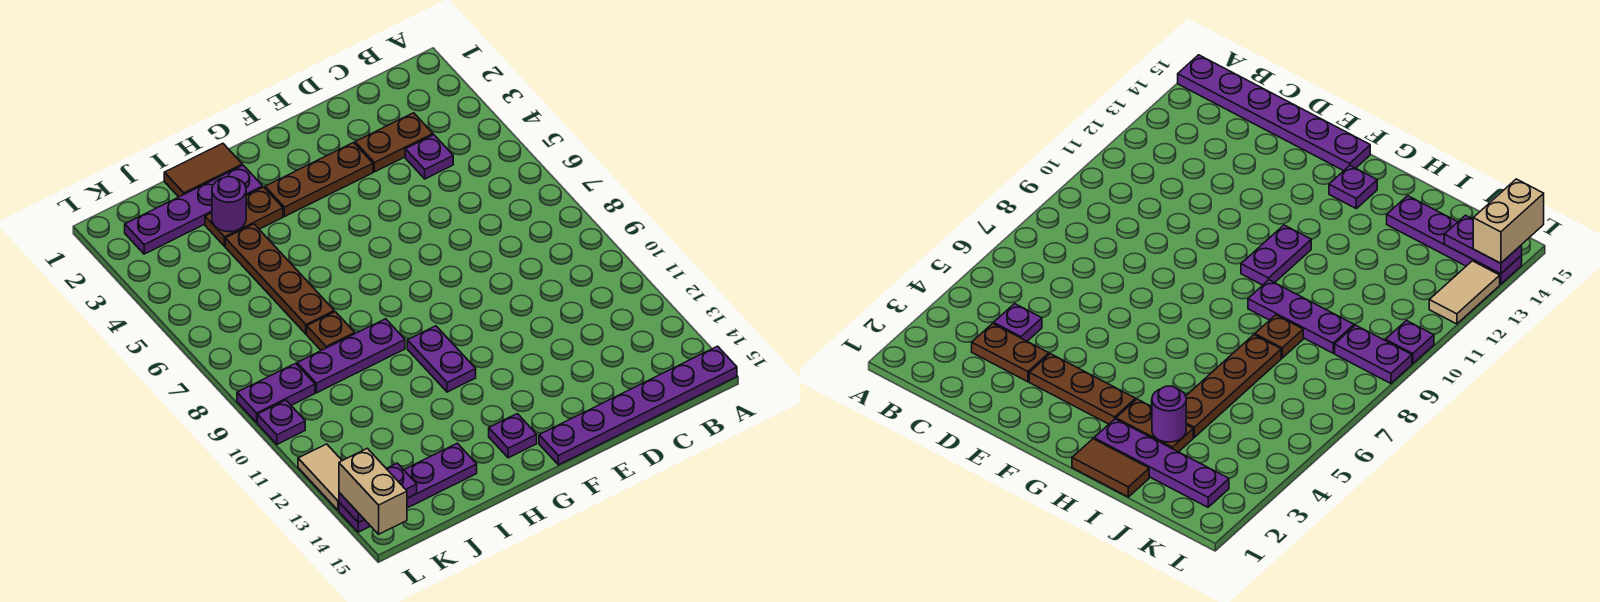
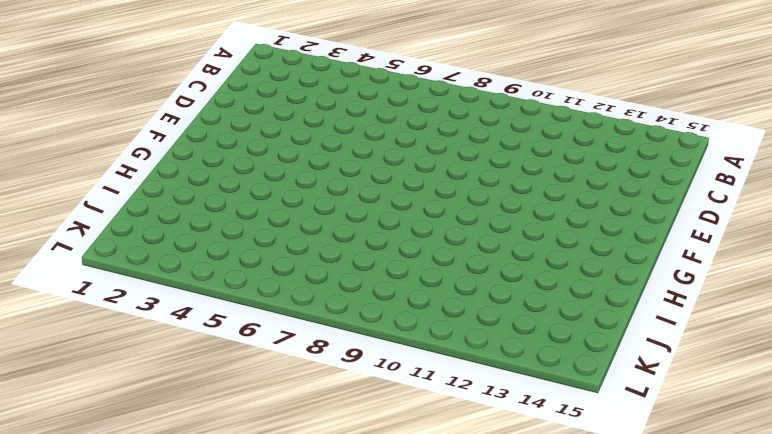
none -> purple 1x6 plate [539,346,737,465]
none -> brown 1x2 plate [355,113,433,172]
none -> purple 1x1 plate [405,135,453,179]

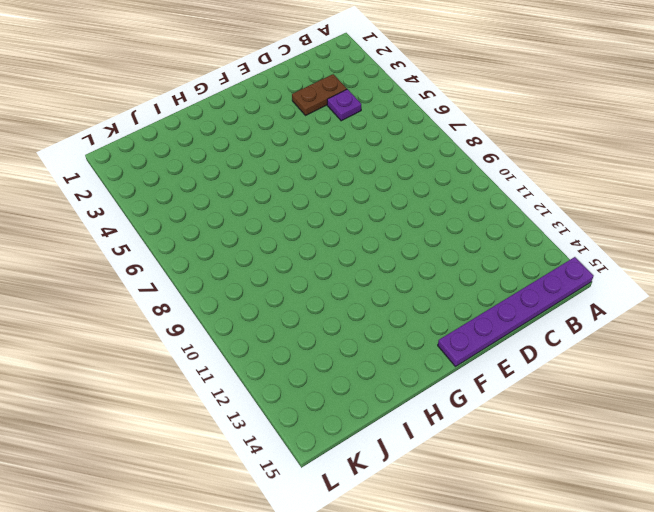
none -> brown 1x3 plate [265,143,373,217]
none -> purple 1x2 plate [407,326,476,392]
none -> purple 1x1 plate [489,414,537,458]

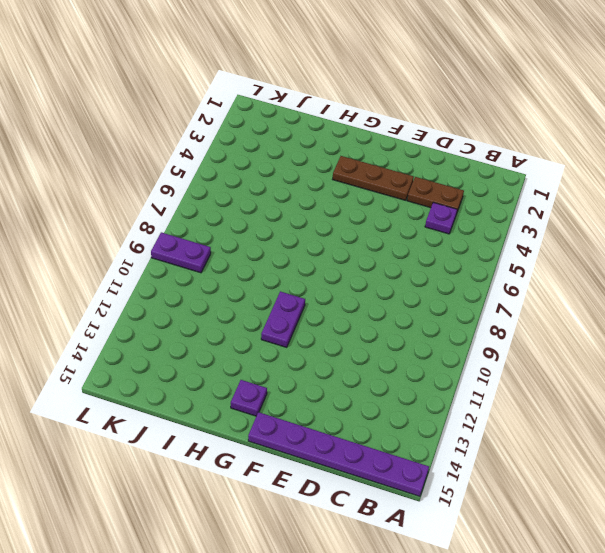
none -> brown 1x2 tile [164,143,242,197]
none -> purple 1x4 plate [125,165,263,254]
none -> brown 1x2 plate [205,187,283,246]

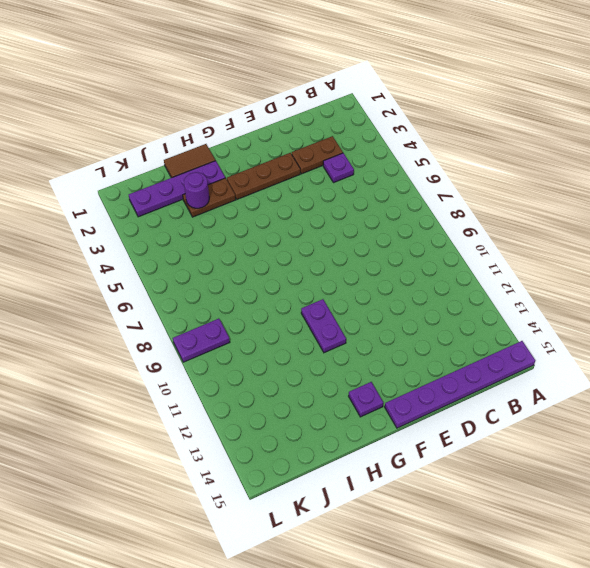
none -> purple 1x3 plate [297,319,405,393]
none -> brown 1x4 plate [225,224,334,334]
none -> brown 1x1 plate [307,312,355,350]

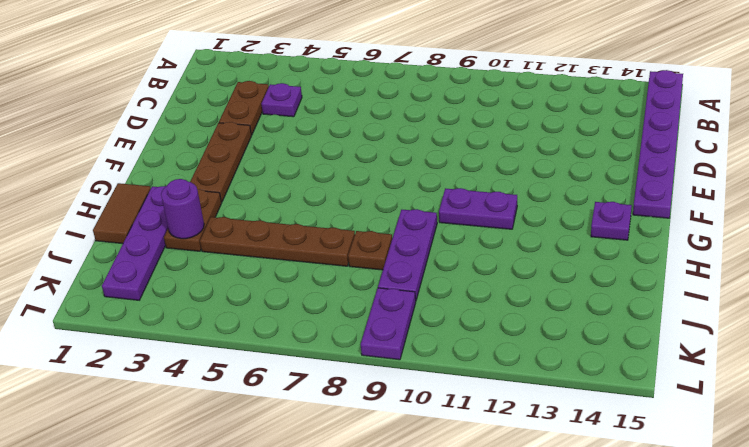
none -> purple 1x4 plate [339,443,477,532]
none -> purple 1x1 plate [257,400,305,444]
none -> tan 1x2 tile [298,444,342,510]

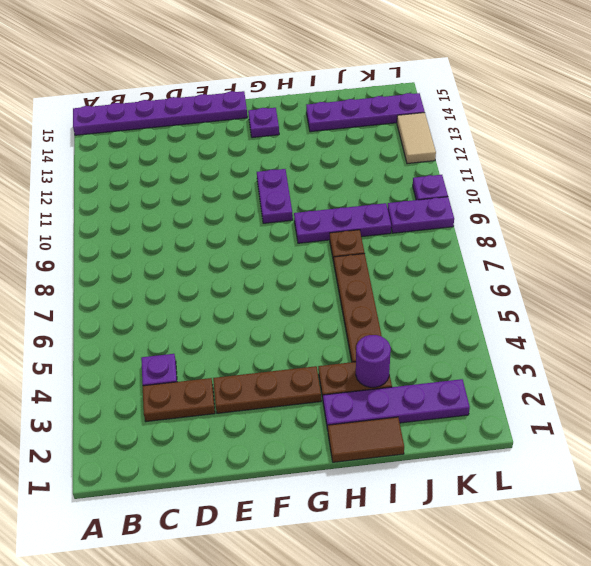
none -> purple 1x2 plate [339,463,417,522]
none -> tan 1x2 brick [339,448,407,534]

